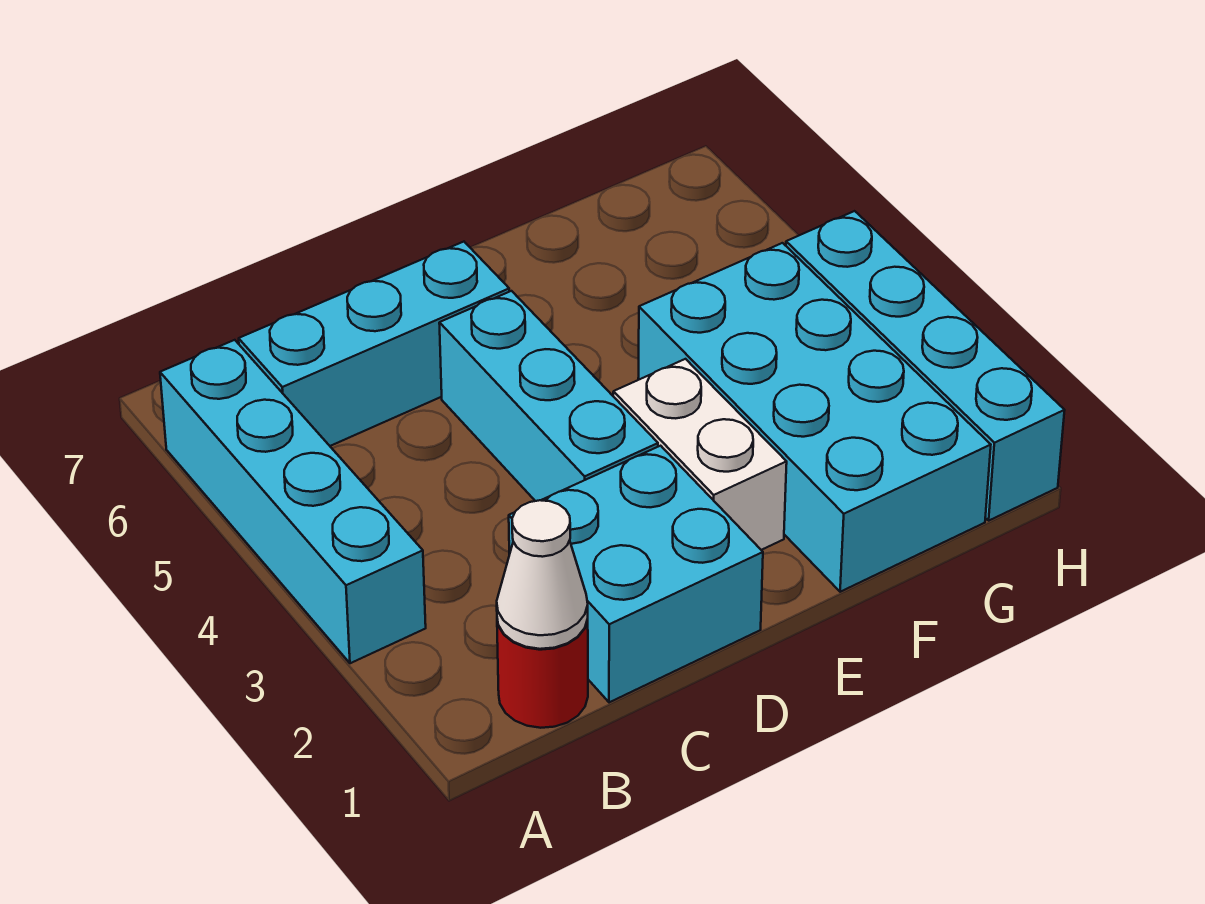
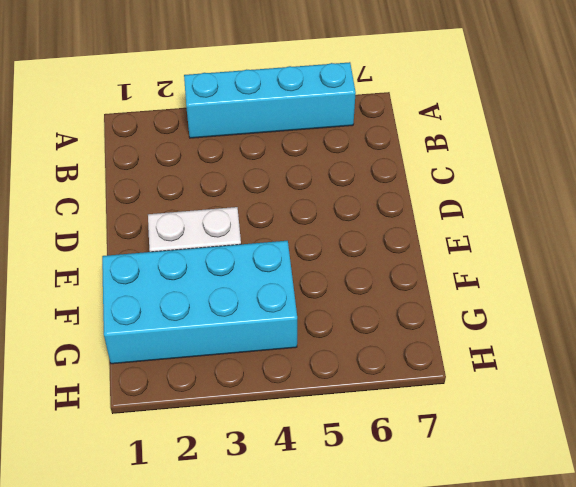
none -> red 1x1 round brick [497,619,588,728]
none -> cyan 1x3 brick [239,242,509,446]

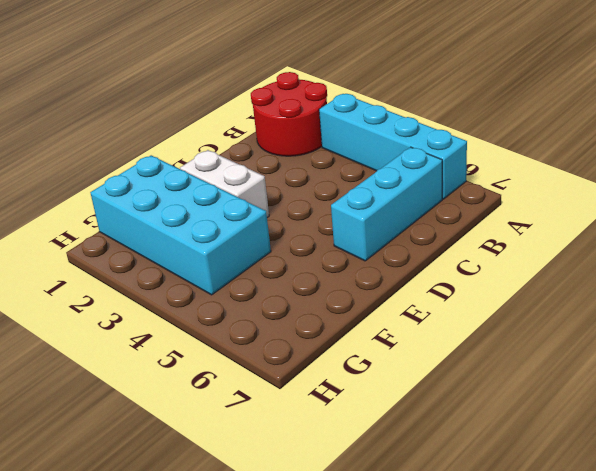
red 2x2 round brick [251,72,327,156] -> red 1x1 round brick [497,619,588,728]
none -> cyan 2x2 brick [509,446,763,702]
none -> cyan 1x3 brick [439,291,658,501]

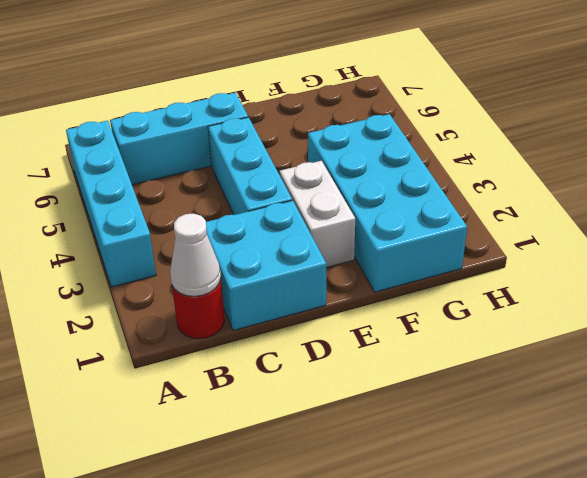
none -> cyan 1x4 brick [786,211,1065,520]

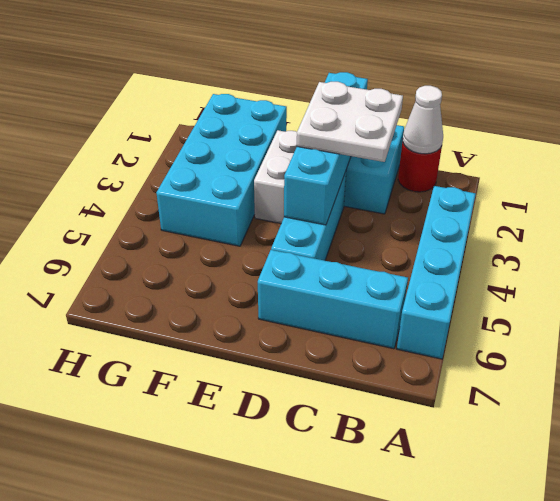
white 2x2 plate [297,82,403,162] -> none
cyan 1x4 brick [284,72,368,225] -> cyan 1x4 brick moved to [786,211,1065,520]

